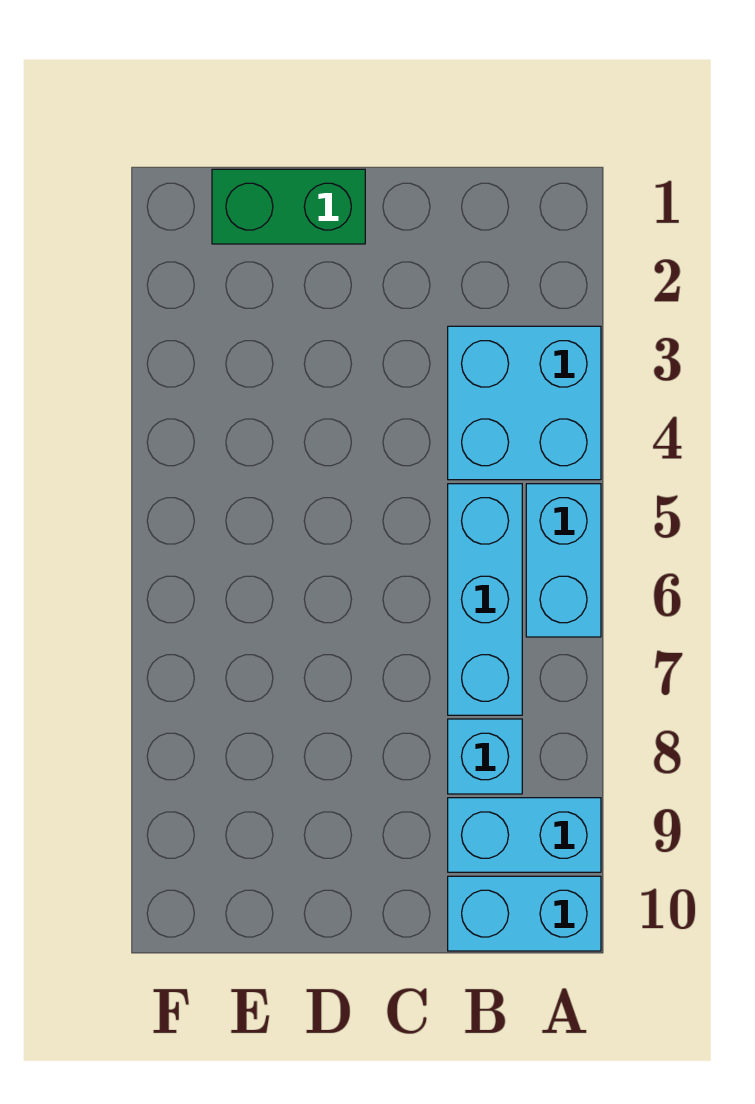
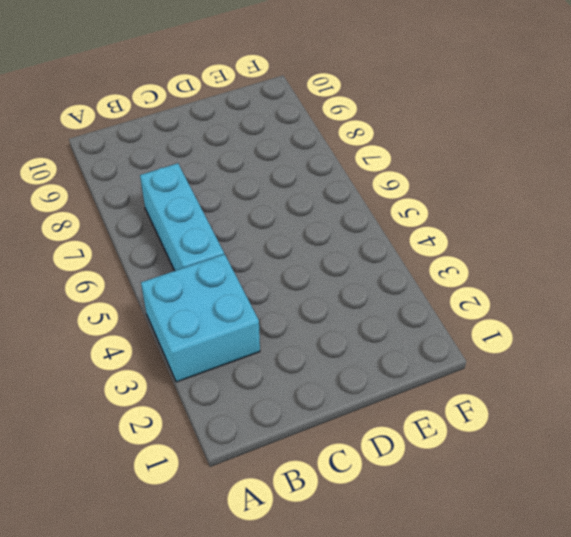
none -> cyan 1x2 brick [526,484,601,637]
none -> cyan 1x2 brick [448,798,601,872]

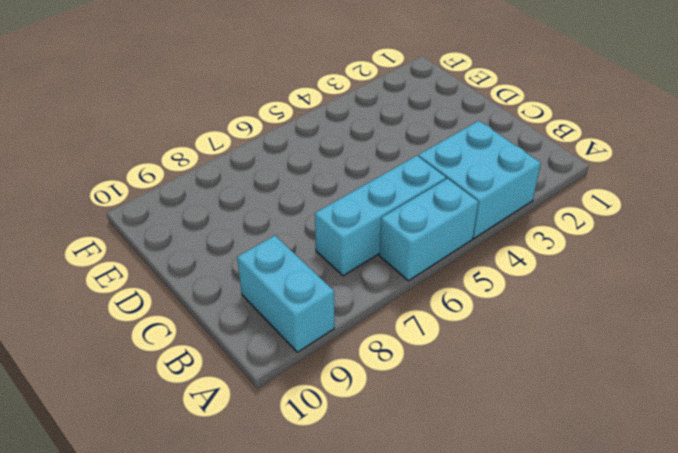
none -> cyan 1x2 brick [448,876,601,951]
none -> cyan 1x1 brick [448,719,522,794]

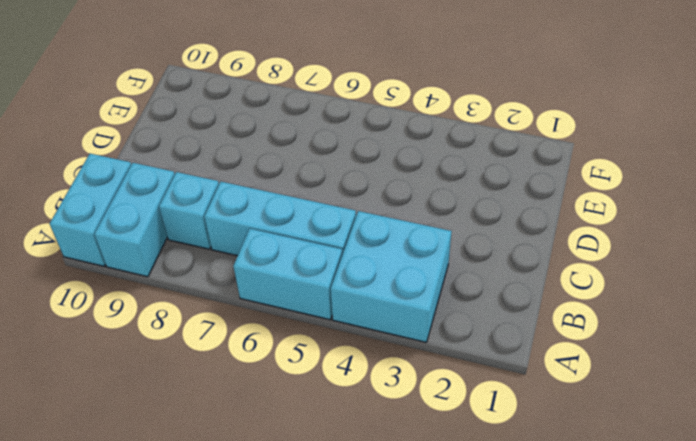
none -> green 1x2 brick [212,169,365,244]

